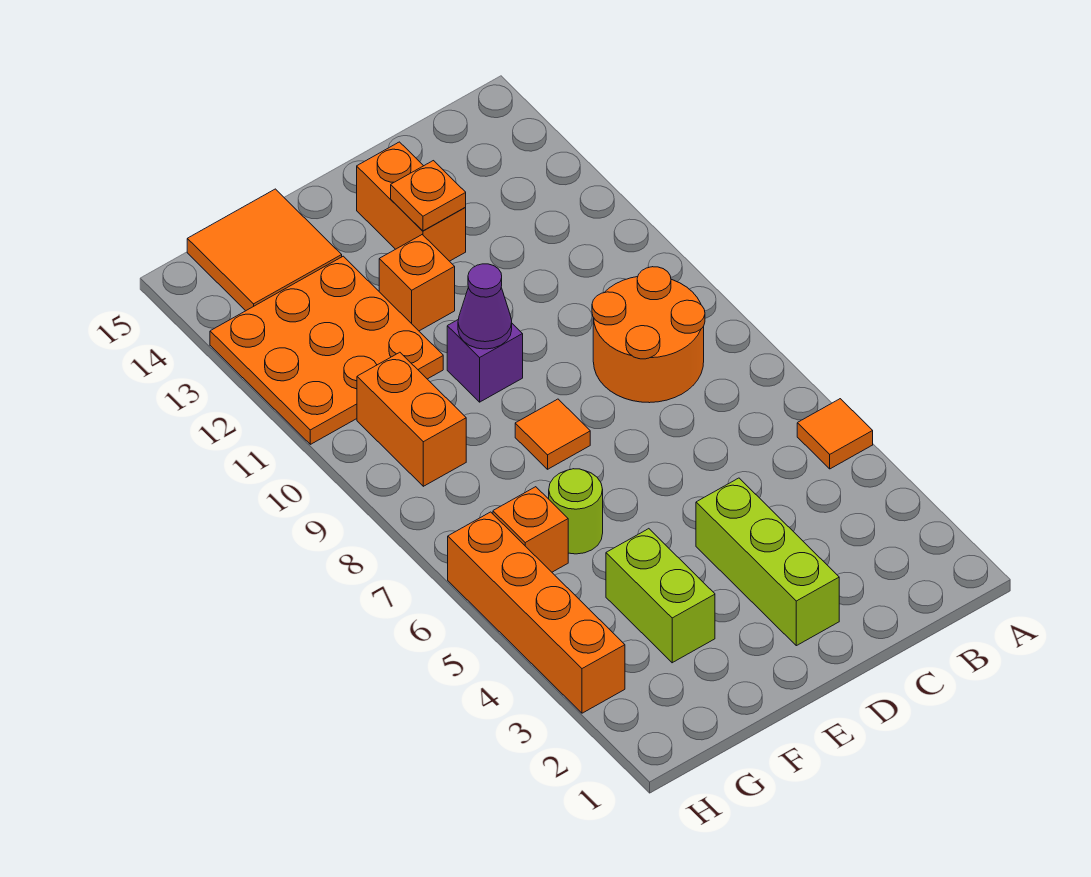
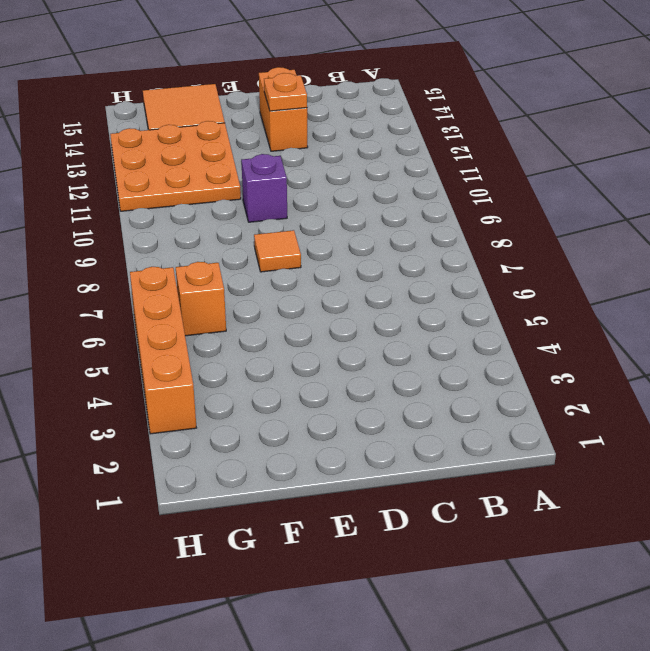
none -> orange 1x1 tile [797,399,873,469]
none -> orange 2x2 round brick [592,267,705,403]
none -> lime 1x3 brick [696,478,839,646]

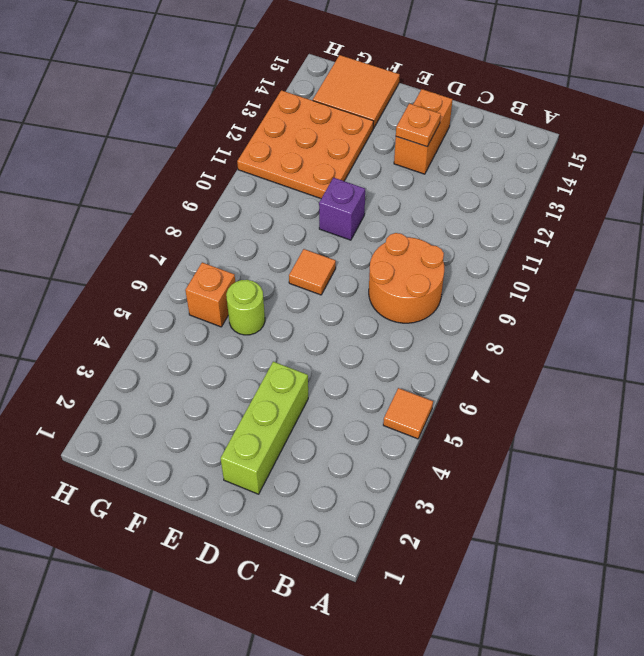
none -> orange 1x1 brick [379,235,455,331]
none -> lime 1x2 brick [606,529,715,663]
none -> orange 1x2 brick [357,352,466,486]

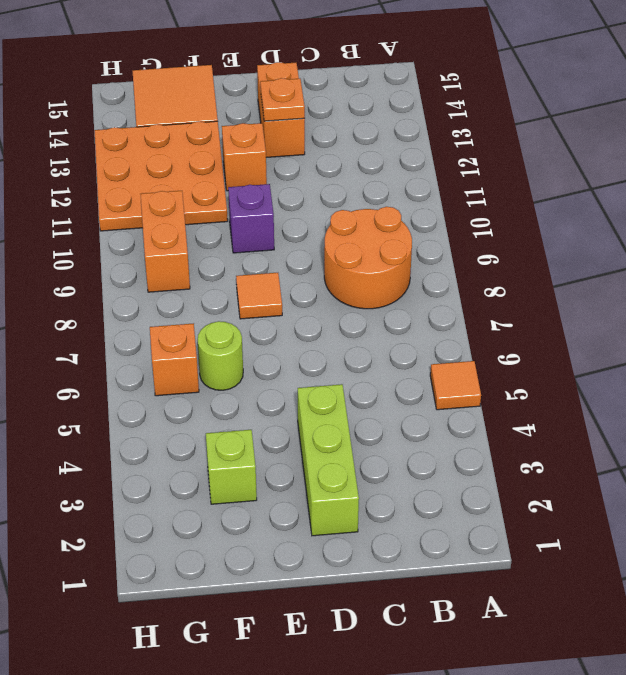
lime 1x1 brick [206,430,257,504] -> lime 1x2 brick [606,529,715,663]
none -> orange 1x4 brick [448,512,625,713]
none -> purple 1x1 cone [458,264,512,349]

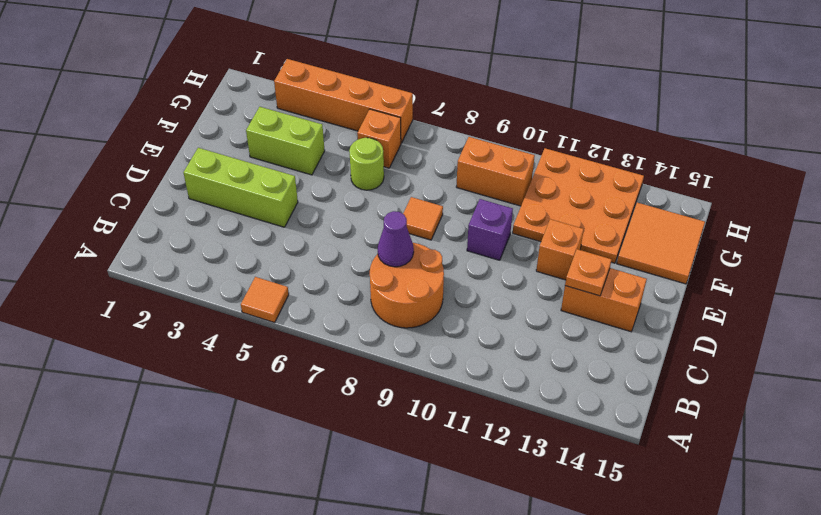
purple 1x1 cone [378,211,414,267] -> purple 1x1 cone moved to [458,264,512,349]

